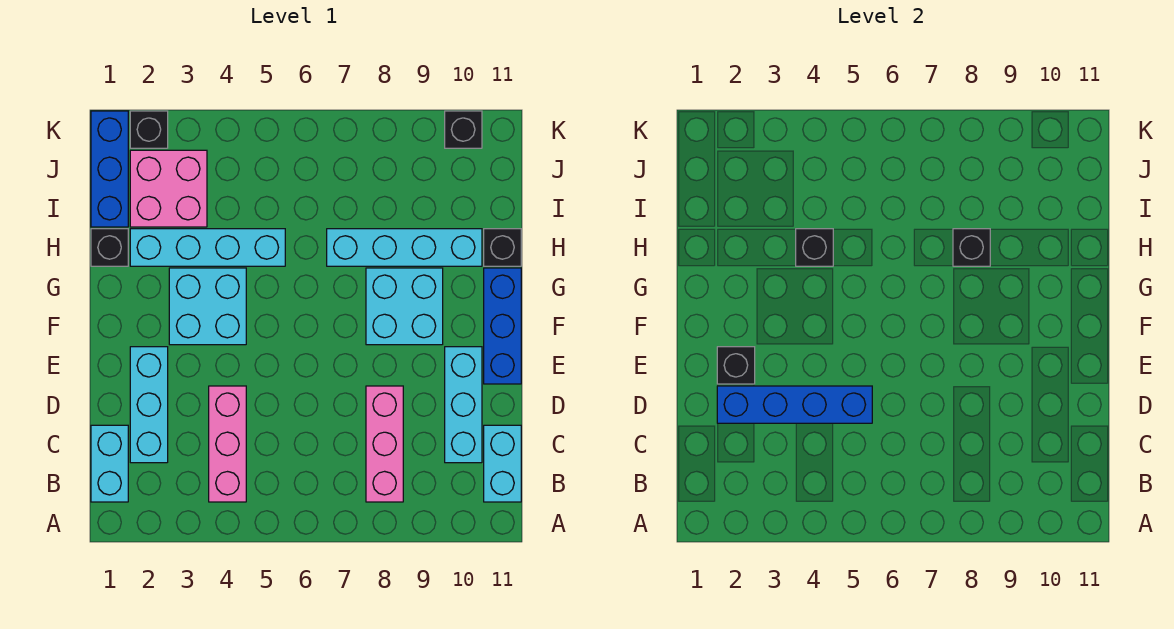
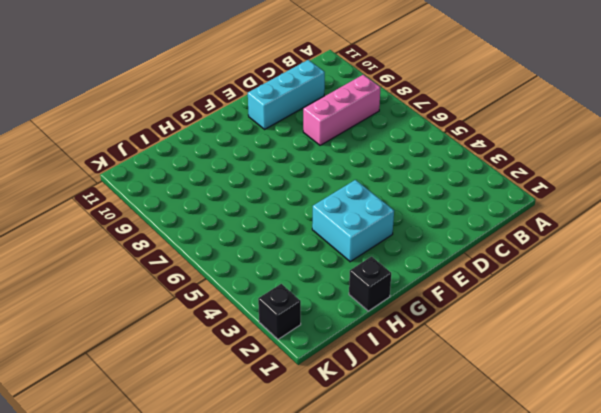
none -> cyan 1x2 brick [91,425,128,502]
none -> pink 1x3 brick [209,386,246,502]
none -> cyan 1x2 brick [484,425,521,502]

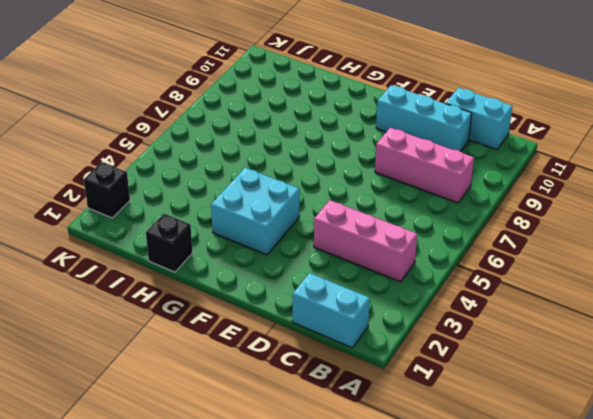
none -> cyan 1x3 brick [130,347,168,463]
none -> blue 1x3 brick [484,268,521,384]
none -> cyan 2x2 brick [366,268,443,345]

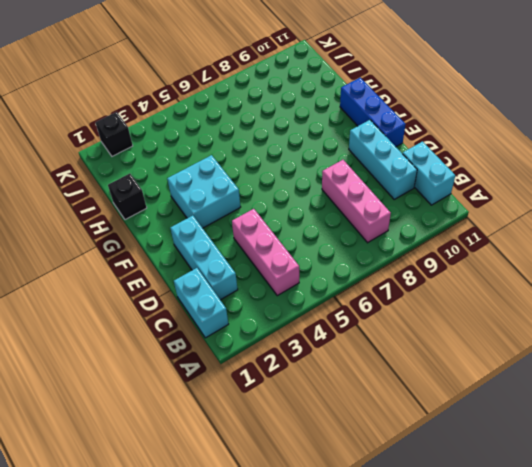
none -> cyan 2x2 brick [366,268,443,345]
none -> cyan 1x4 brick [130,229,285,266]
none -> cyan 1x4 brick [327,229,482,266]

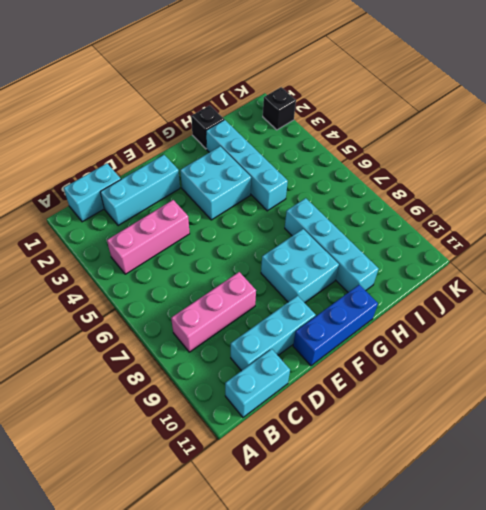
none -> black 1x1 brick [484,229,521,266]
none -> blue 1x3 brick [91,111,128,227]
none -> pink 2x2 brick [130,150,207,227]

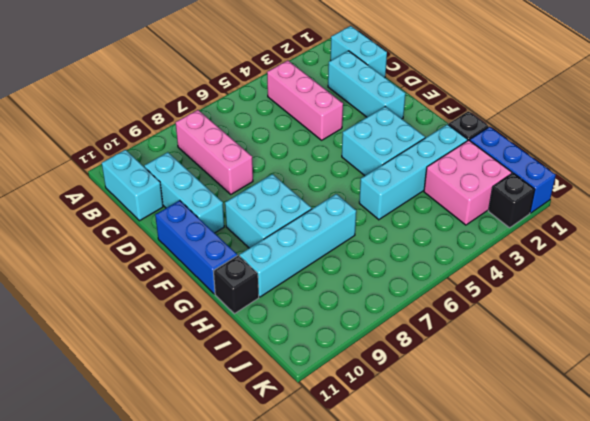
none -> black 1x1 brick [445,111,482,148]
none -> blue 1x4 brick [717,386,872,423]
none -> black 1x1 brick [717,347,755,384]

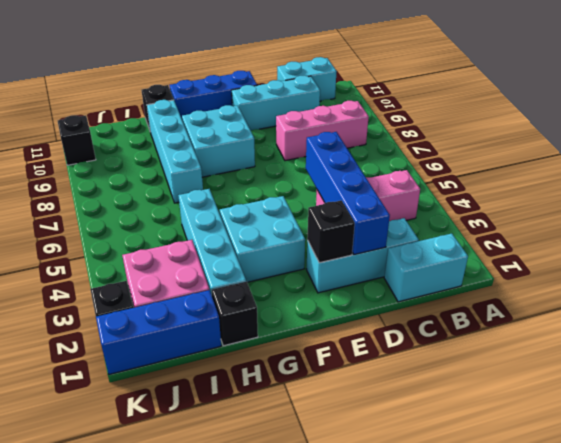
none -> black 1x1 brick [796,229,833,266]
none -> black 1x1 brick [953,229,990,266]

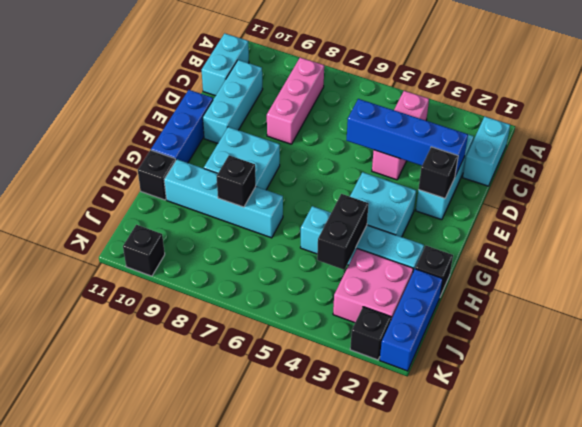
black 1x2 brick [317,194,369,270] -> black 1x1 brick [796,229,833,266]

